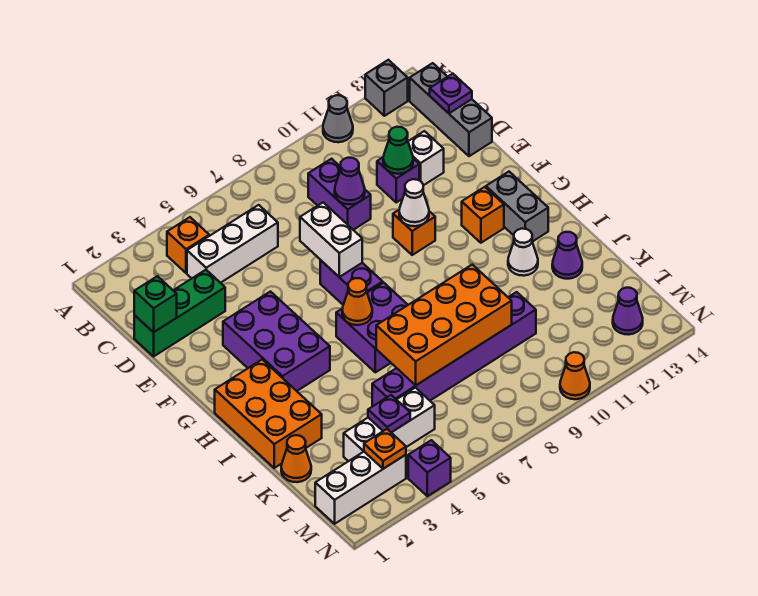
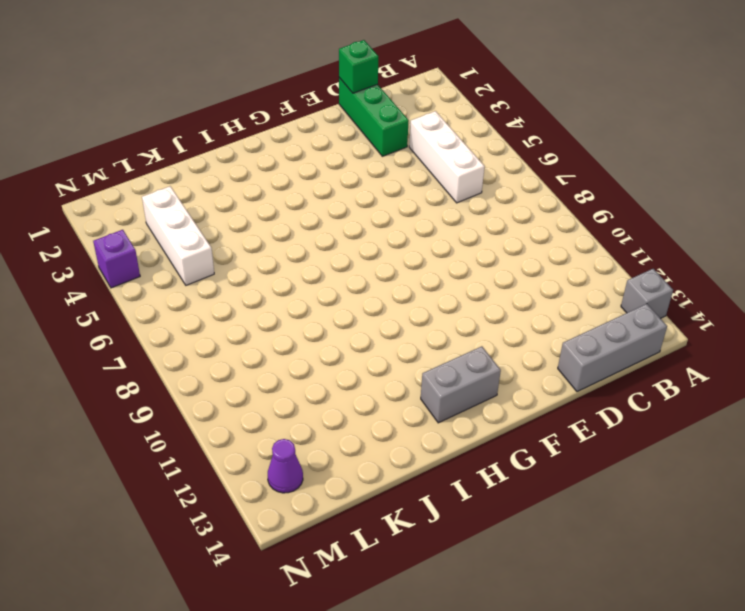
none -> grey 1x1 cone [323,95,353,142]
none -> orange 1x1 brick [167,217,209,273]
none -> purple 1x2 brick [308,159,371,230]
none -> purple 1x1 brick [377,158,419,202]

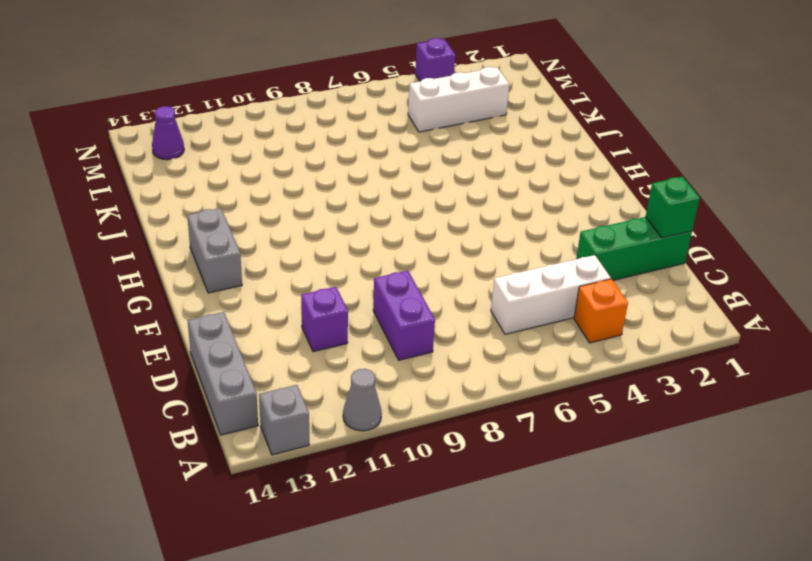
none -> white 1x1 brick [408,131,444,185]
none -> purple 2x3 brick [223,292,330,391]
none -> purple 1x2 brick [320,260,383,305]
none -> orange 1x1 brick [393,210,435,255]

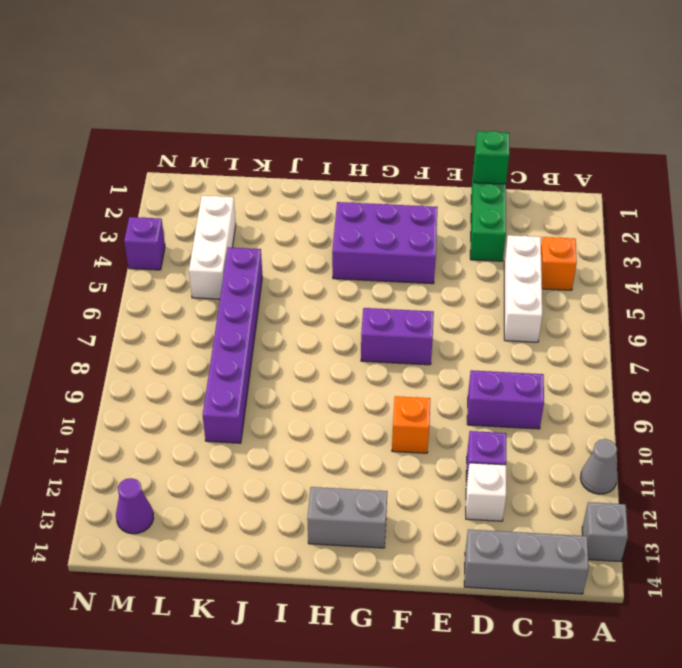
none -> orange 1x1 brick [462,187,504,243]
none -> orange 2x3 brick [215,360,322,468]
none -> purple 2x2 brick [336,283,408,372]
none -> white 1x1 cone [508,229,538,276]

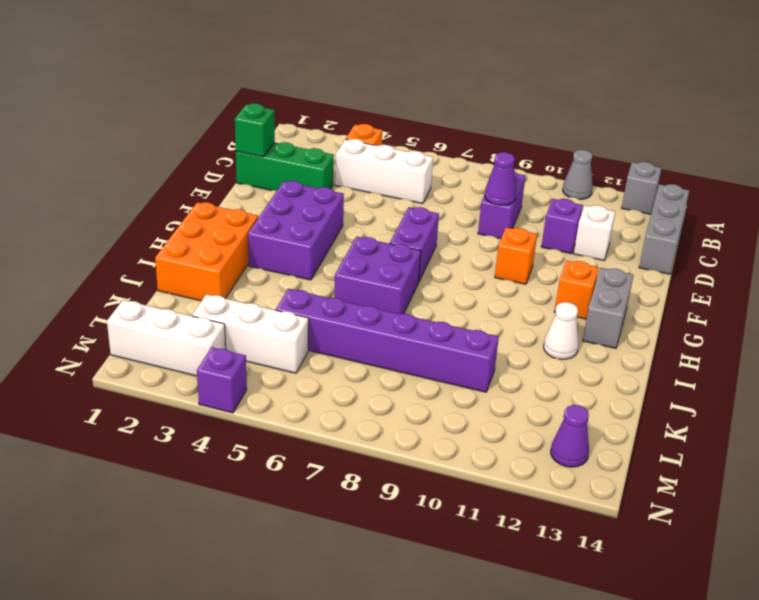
none -> purple 1x1 cone [552,232,582,279]
none -> orange 1x1 cone [281,435,311,482]
none -> orange 1x1 cone [560,352,590,399]
none -> purple 1x1 plate [430,74,472,113]

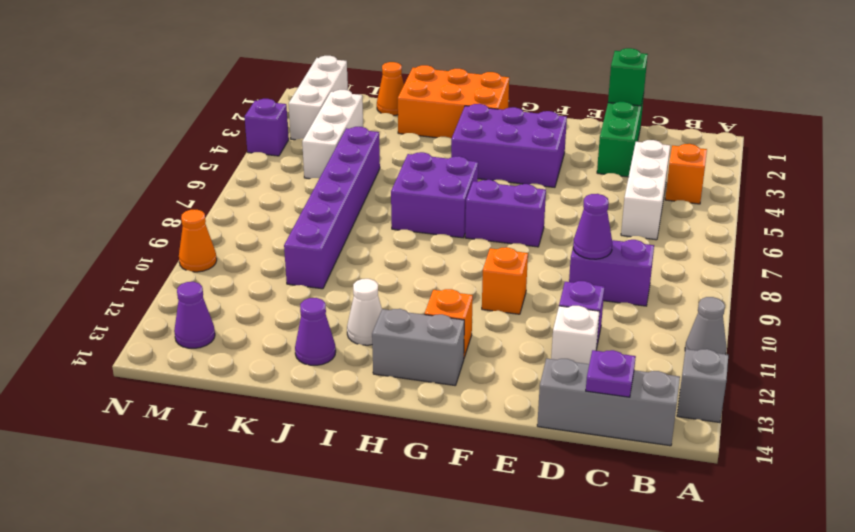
none -> green 1x1 cone [383,127,413,174]
none -> white 1x2 brick [300,202,362,277]
none -> white 1x1 cone [399,179,429,226]
none -> orange 1x1 cone [342,278,372,325]

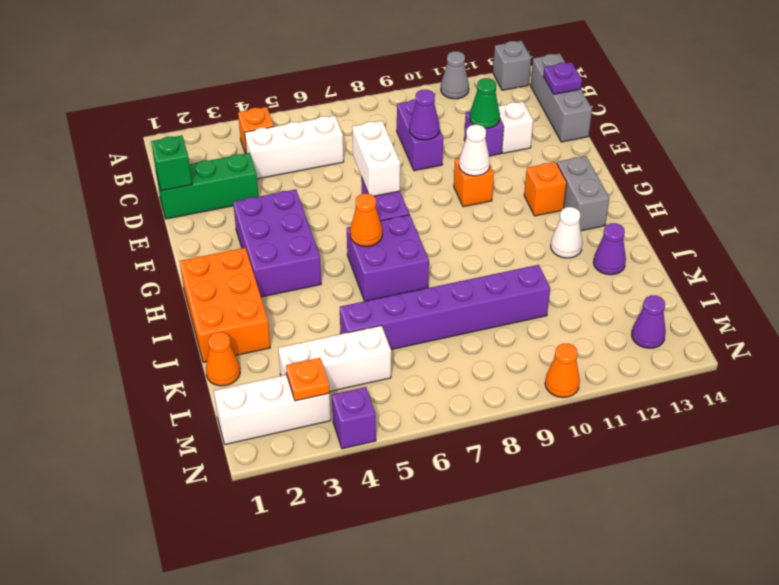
none -> orange 2x4 brick [376,265,512,385]
none -> purple 1x1 plate [368,395,410,432]

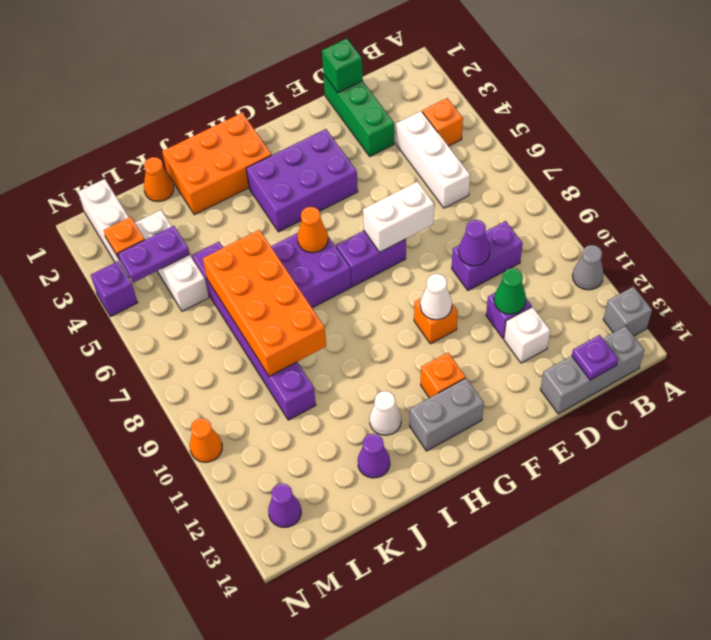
purple 1x2 plate [118,226,190,283] -> purple 1x1 plate [368,395,410,432]

